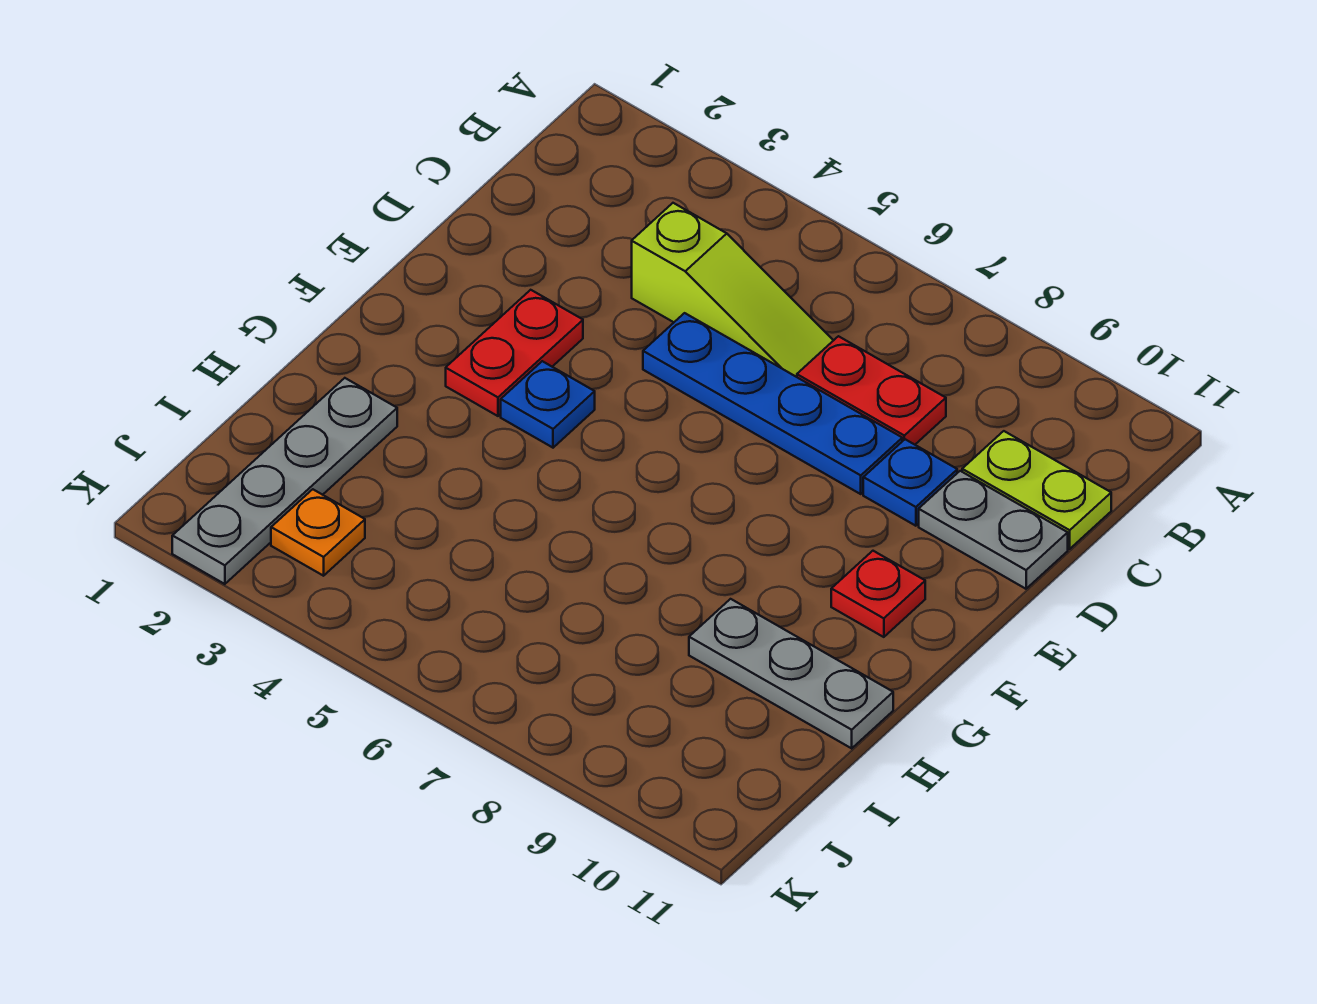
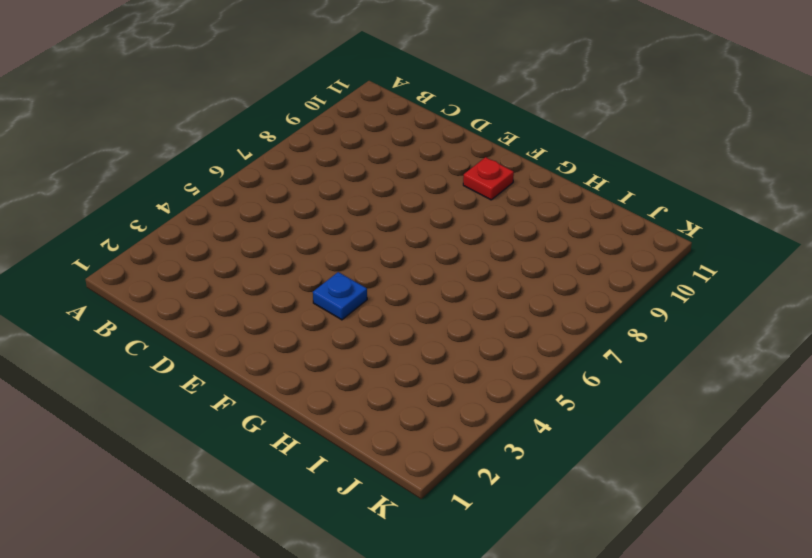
none -> lime 1x3 slope [632,203,834,377]
none -> red 1x2 plate [797,336,946,445]
none -> lime 1x2 plate [962,431,1111,549]

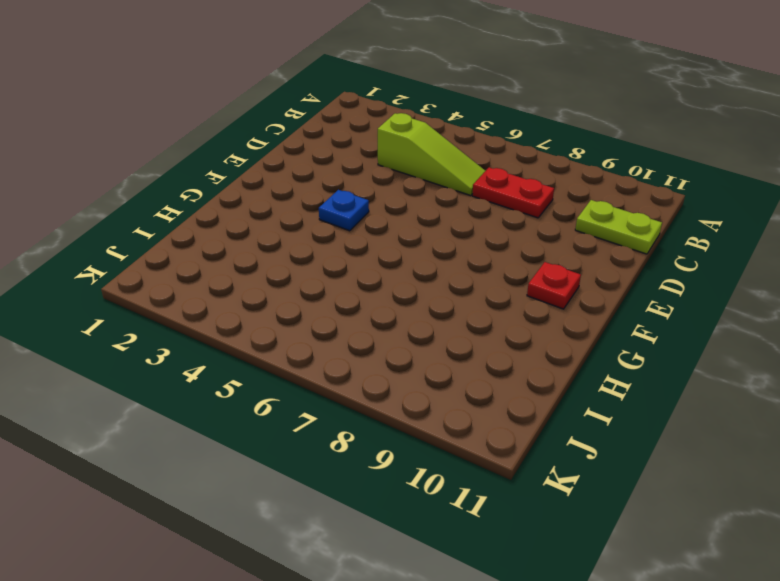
none -> blue 1x4 plate [643,313,902,494]
none -> blue 1x1 plate [863,439,957,526]
none -> grey 1x2 plate [919,471,1068,589]

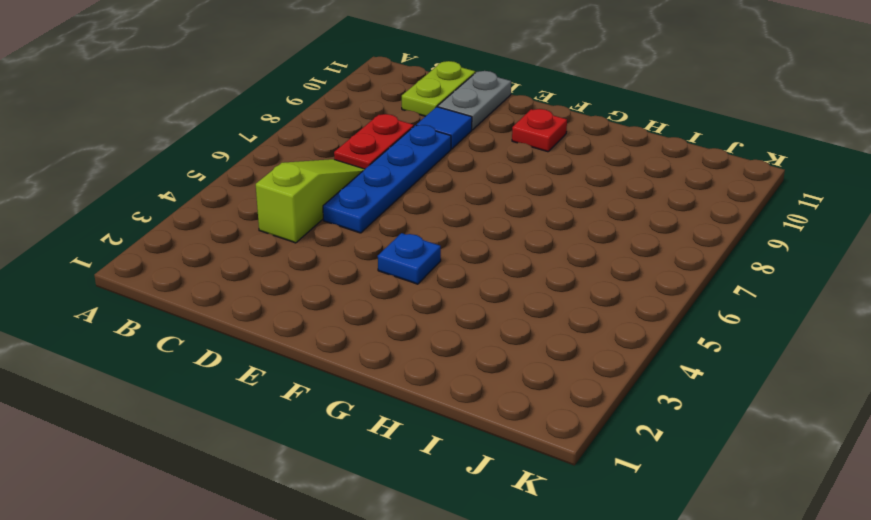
blue 1x1 tile [417,107,472,149] -> blue 1x1 plate [863,439,957,526]
none -> red 1x2 plate [446,290,583,416]
none -> grey 1x4 plate [172,378,397,584]
none -> grey 1x3 plate [689,599,893,748]

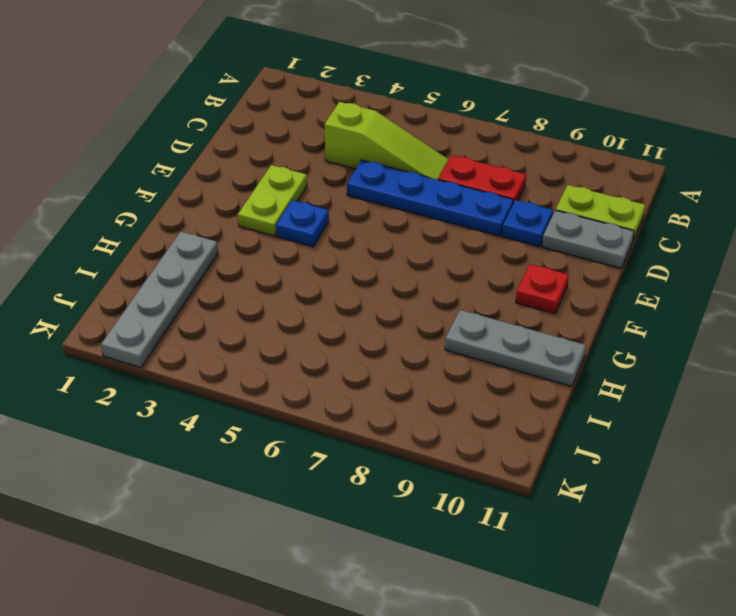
lime 1x2 plate [238,165,307,236] -> red 1x2 plate [446,290,583,416]
none -> orange 1x1 plate [271,489,365,576]

